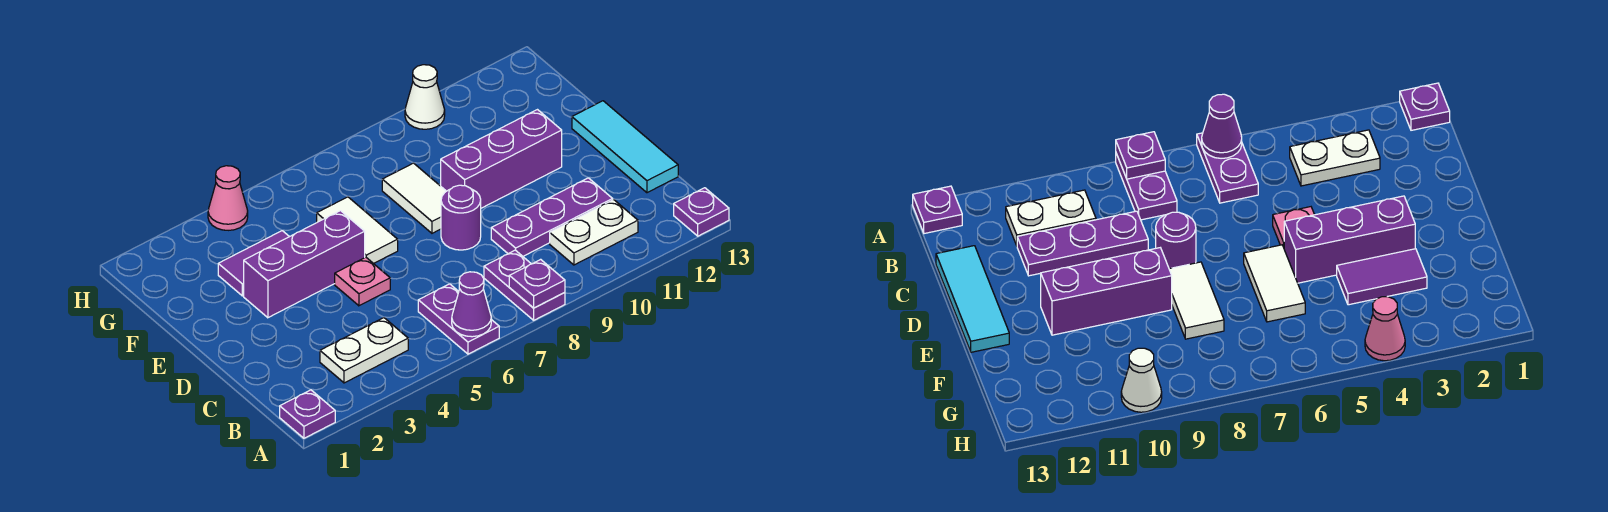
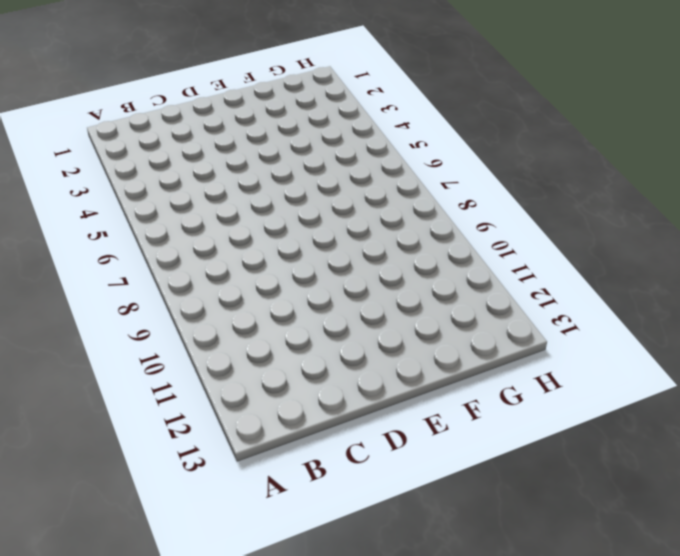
none -> purple 1x1 plate [280,390,335,438]
none -> purple 1x2 plate [418,284,499,354]
none -> purple 1x2 plate [484,250,565,320]

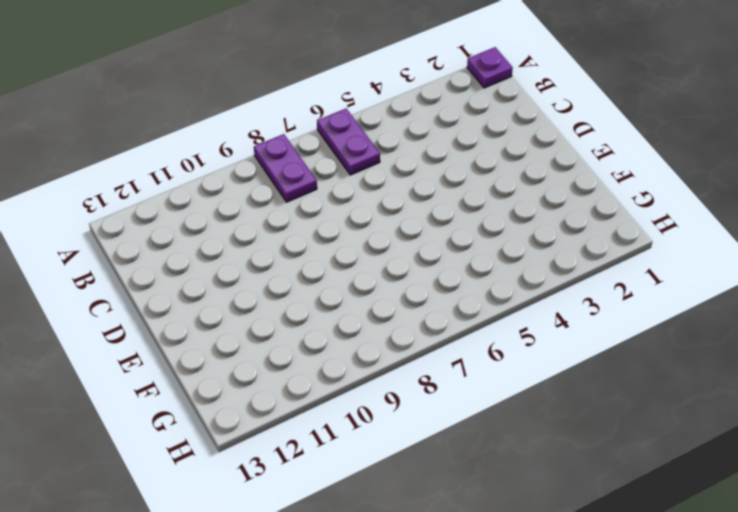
none -> purple 1x1 plate [674,188,729,236]
none -> white 1x2 plate [320,318,408,383]
none -> white 1x2 plate [550,200,638,265]

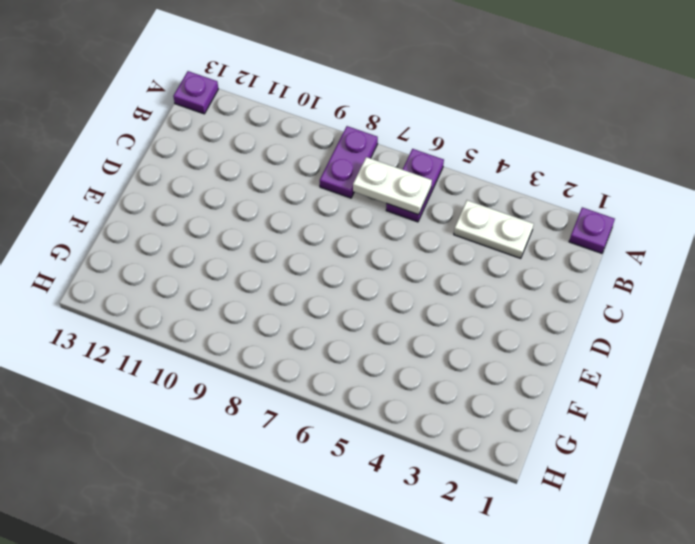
white 1x2 plate [353,157,432,215] -> white 1x2 plate moved to [550,200,638,265]
none -> purple 1x3 plate [491,178,613,256]
none -> cyan 1x3 tile [572,101,678,193]
none -> pink 1x1 plate [335,257,390,306]

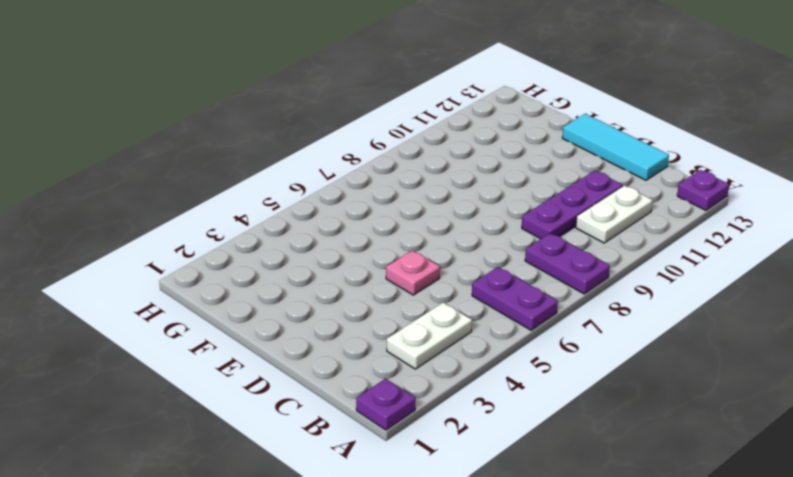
none -> purple 1x1 round brick [441,185,481,250]
none -> purple 1x3 brick [244,211,365,318]
none -> white 1x2 tile [317,197,398,264]

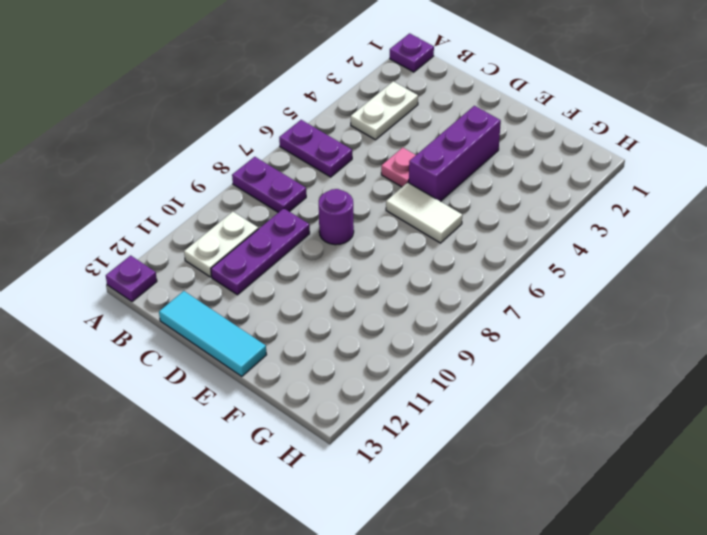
none -> white 1x2 tile [382,163,446,233]
none -> purple 1x3 brick [441,110,562,208]
none -> purple 1x2 tile [218,231,289,296]

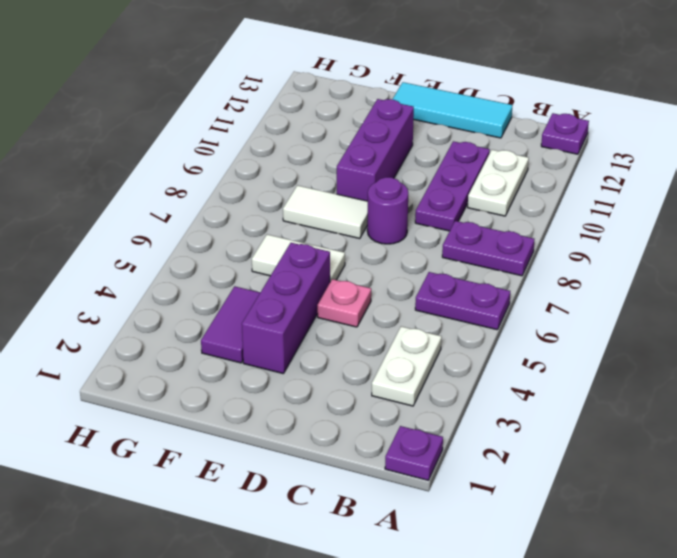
none -> pink 1x1 cone [208,166,248,230]
none -> white 1x1 cone [405,65,445,129]
none -> purple 1x1 cone [452,272,491,337]

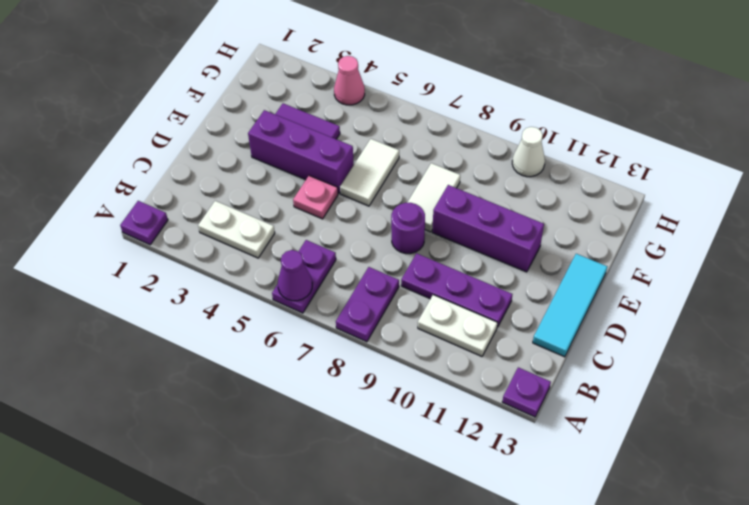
none -> purple 1x1 plate [509,259,565,308]

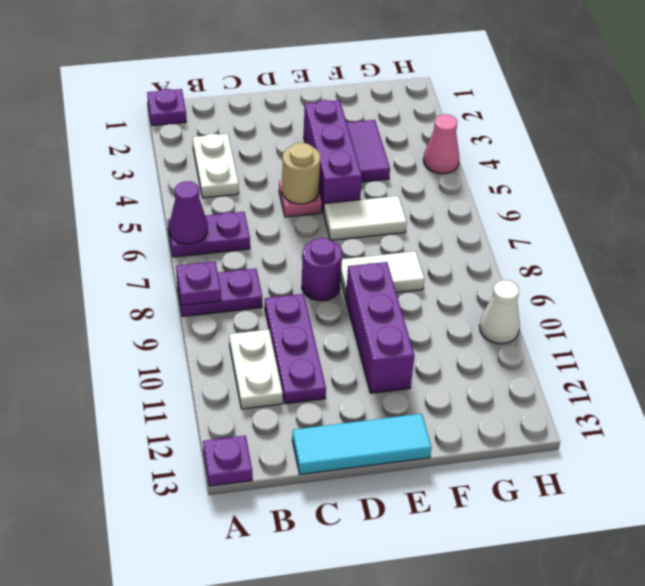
tan 1x1 round brick [282,143,320,204] -> none

